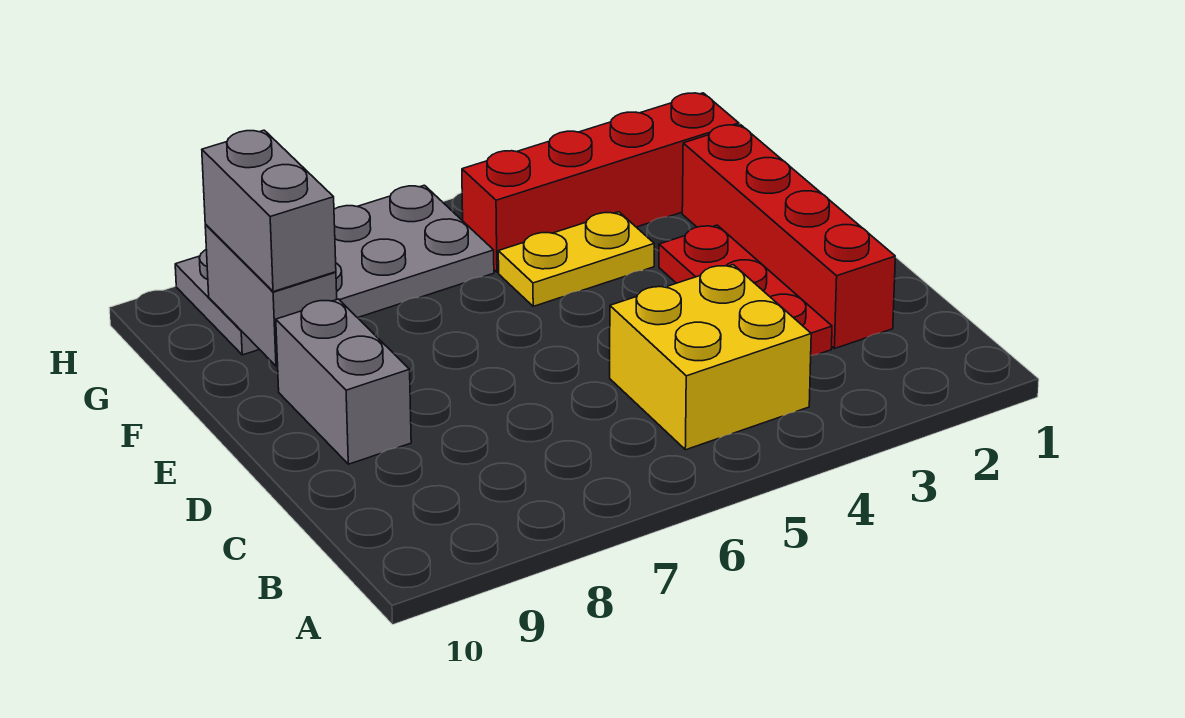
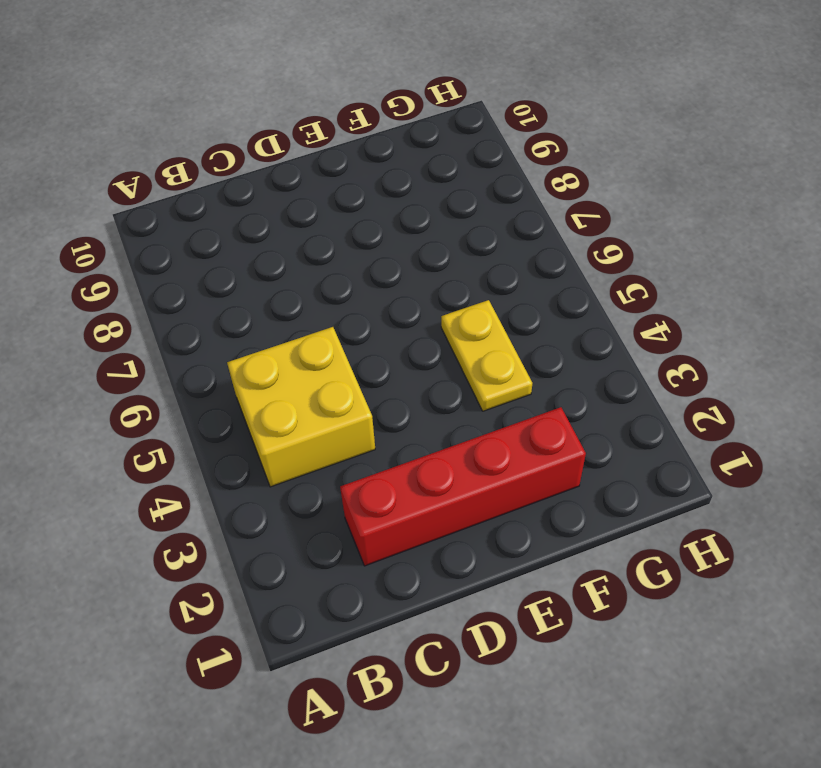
none -> red 1x3 plate [659,225,832,356]
none -> grey 1x2 brick [276,299,411,464]

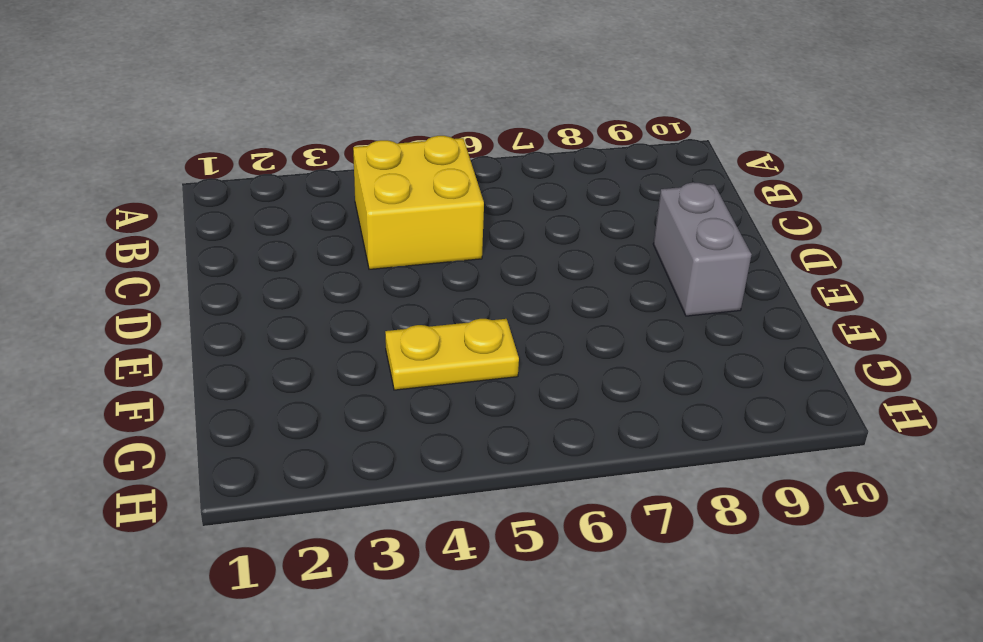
none -> red 1x4 brick [682,125,895,349]
none -> red 1x3 plate [659,225,832,356]

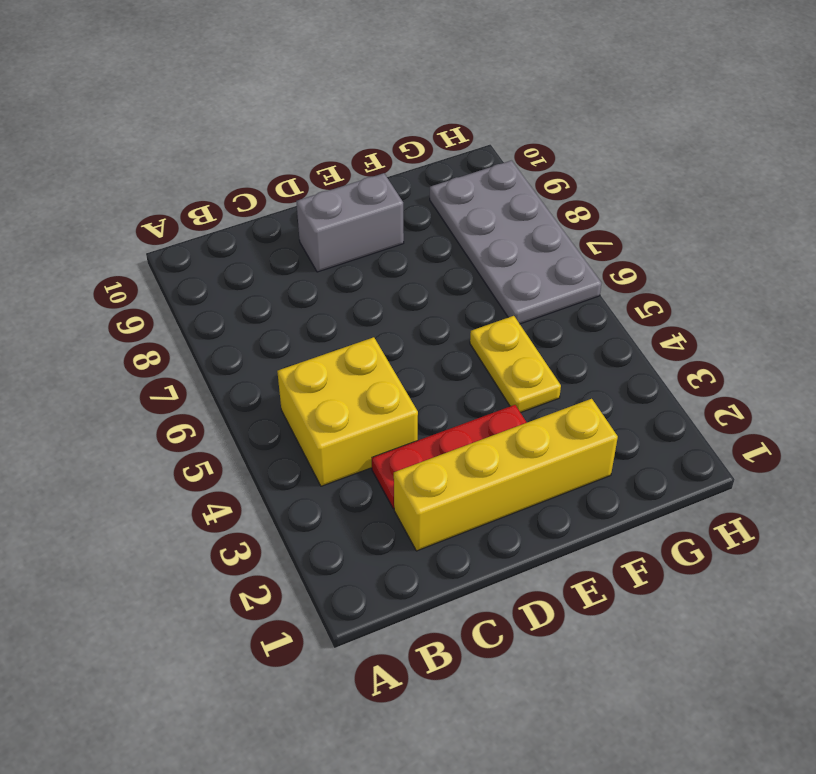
yellow 1x4 brick [394,399,618,551] -> red 1x4 brick [682,125,895,349]
none -> red 1x4 brick [462,93,739,272]
none -> grey 1x2 brick [205,225,337,366]

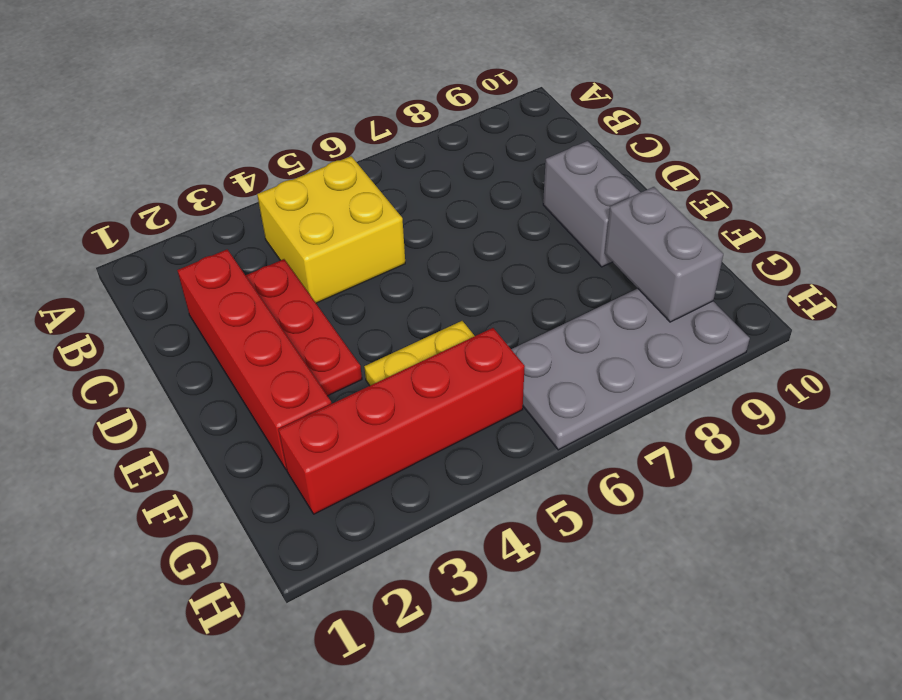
none -> grey 1x2 brick [202,130,336,292]

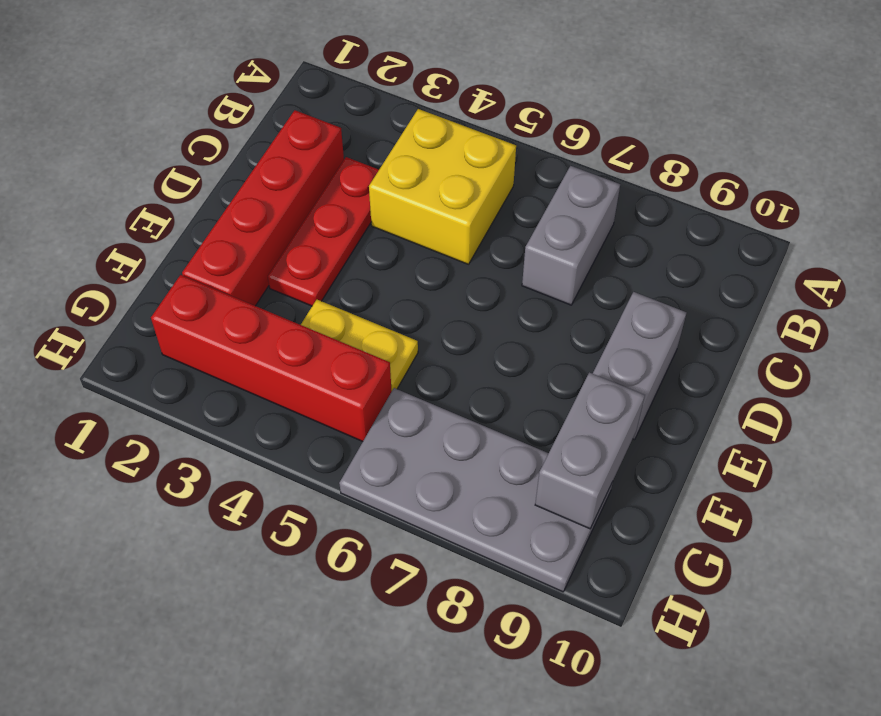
grey 1x2 brick [522,166,620,305] -> grey 1x2 brick moved to [202,130,336,292]

